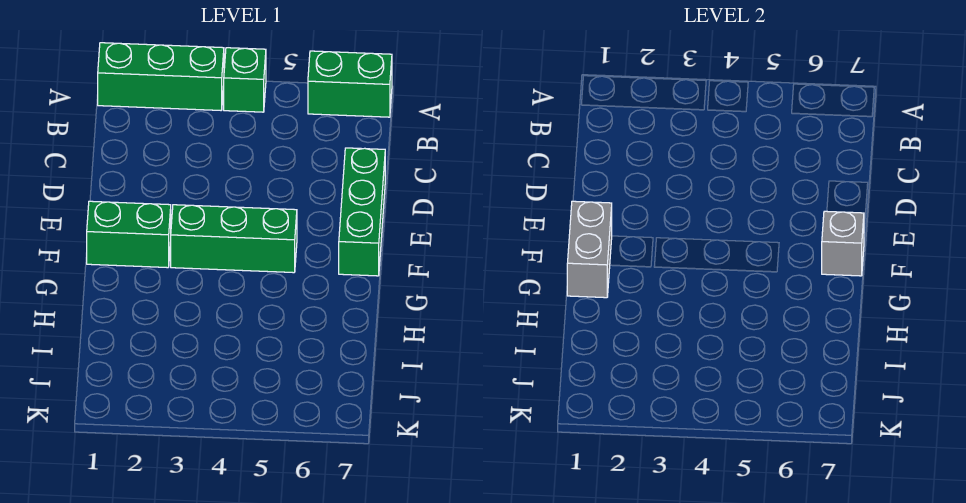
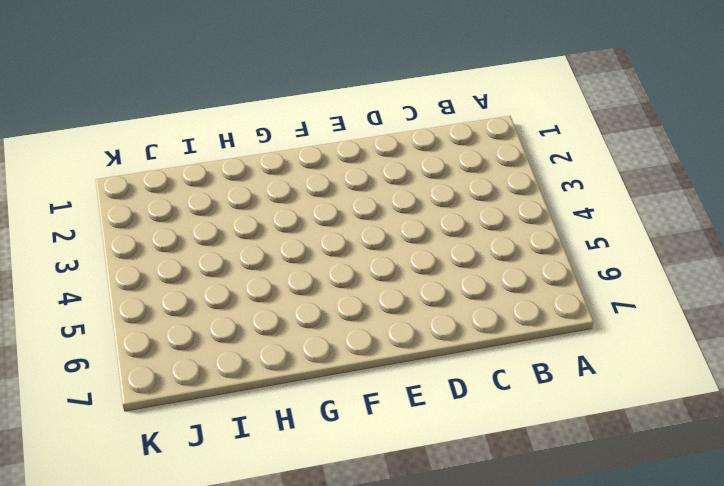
none -> green 1x3 brick [98,43,224,110]
none -> green 1x1 brick [224,48,266,112]

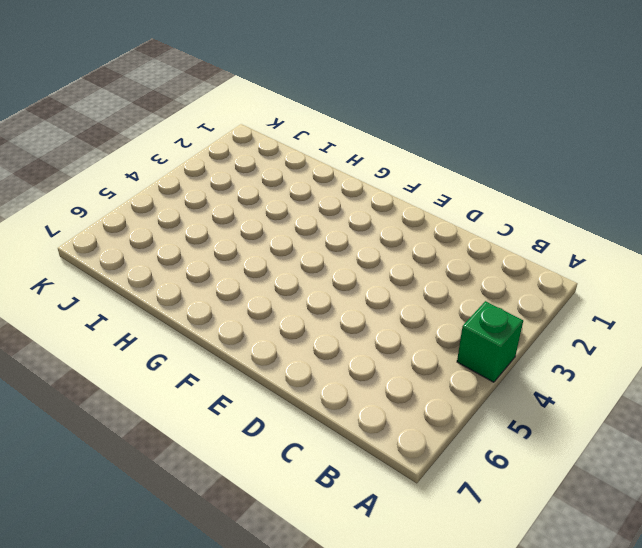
none -> green 1x3 brick [98,43,224,110]
none -> green 1x2 brick [308,51,392,117]

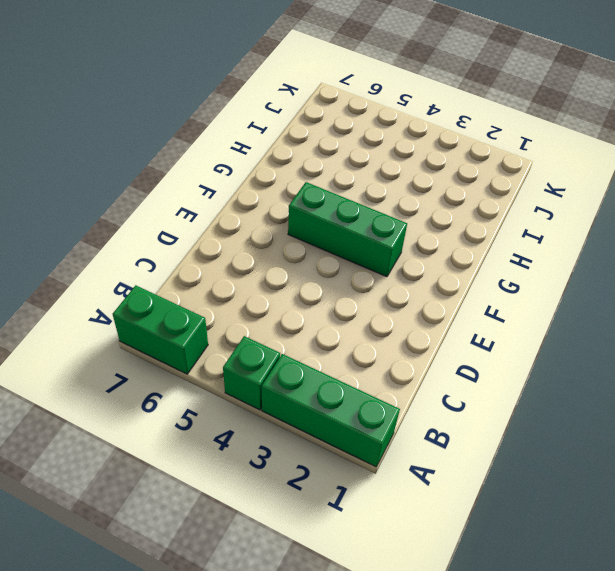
none -> green 1x3 brick [339,148,385,276]
none -> green 1x2 brick [87,201,171,268]

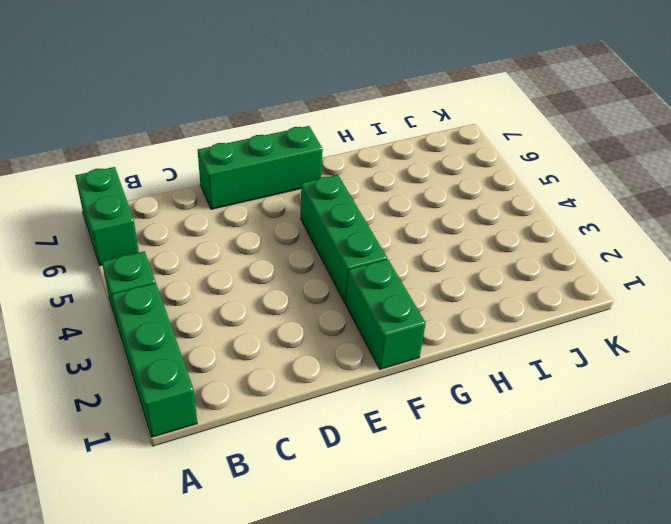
none -> grey 1x2 brick [567,201,612,298]
none -> grey 1x1 brick [822,211,864,276]

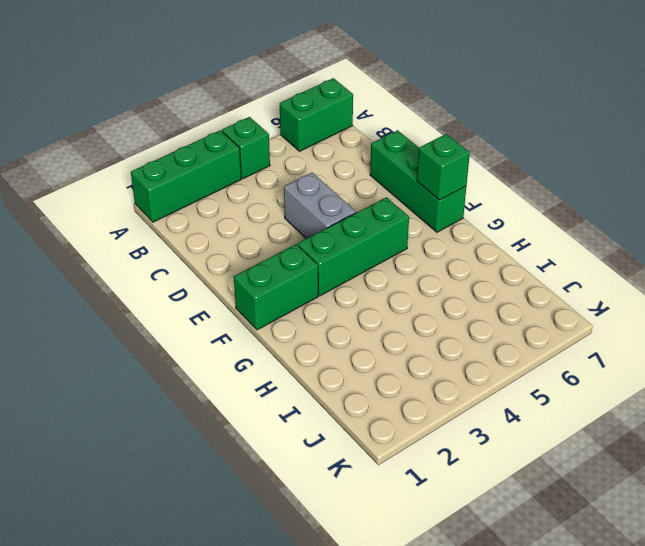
grey 1x2 brick [284,173,356,239] -> grey 1x2 brick moved to [567,201,612,298]
green 1x1 brick [417,134,470,200] -> grey 1x1 brick [822,211,864,276]

